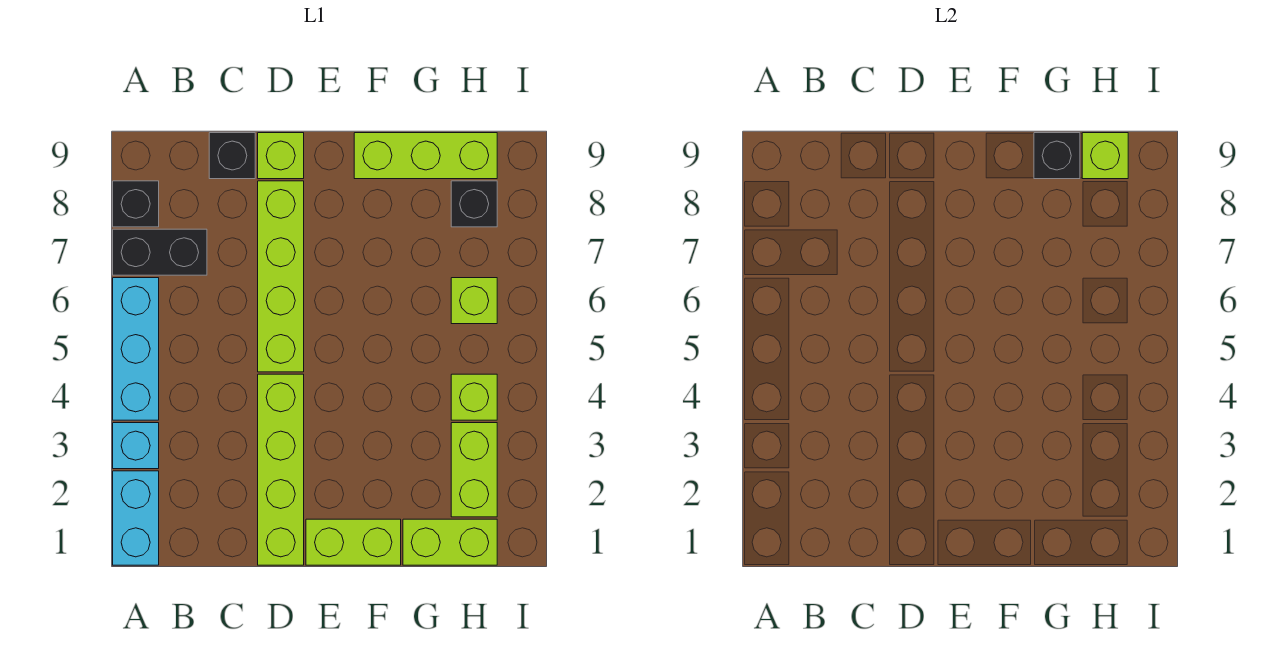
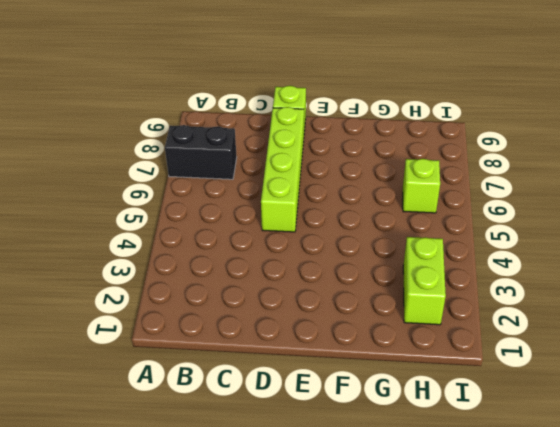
none -> cyan 1x2 brick [113,471,159,565]
none -> cyan 1x1 brick [113,423,159,469]
none -> cyan 1x3 brick [113,278,159,420]

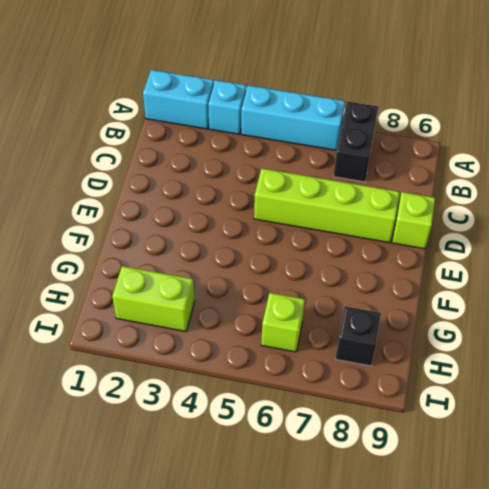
none -> black 1x1 brick [113,181,159,227]
none -> black 1x1 brick [209,133,255,179]
none -> lime 1x4 brick [258,374,304,565]

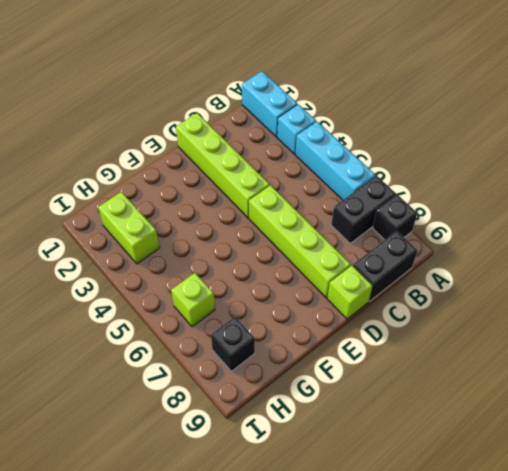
black 1x2 brick [353,231,417,301] -> black 1x1 brick [209,133,255,179]
none -> lime 1x2 brick [306,519,401,565]
none -> lime 1x3 brick [354,133,497,179]
none -> lime 1x2 brick [403,519,497,565]

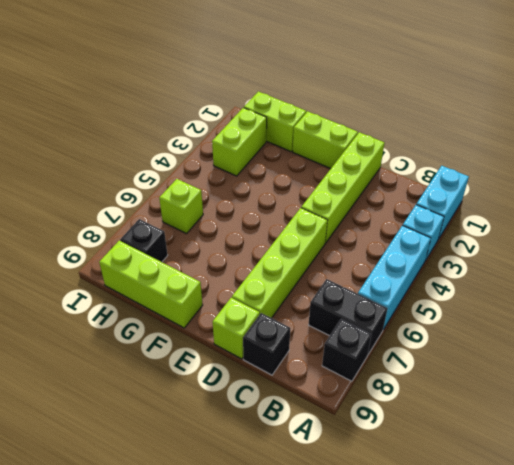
none -> lime 1x1 brick [451,374,497,420]
none -> black 1x1 brick [1034,133,1080,179]
none -> lime 1x1 brick [1082,133,1128,179]

